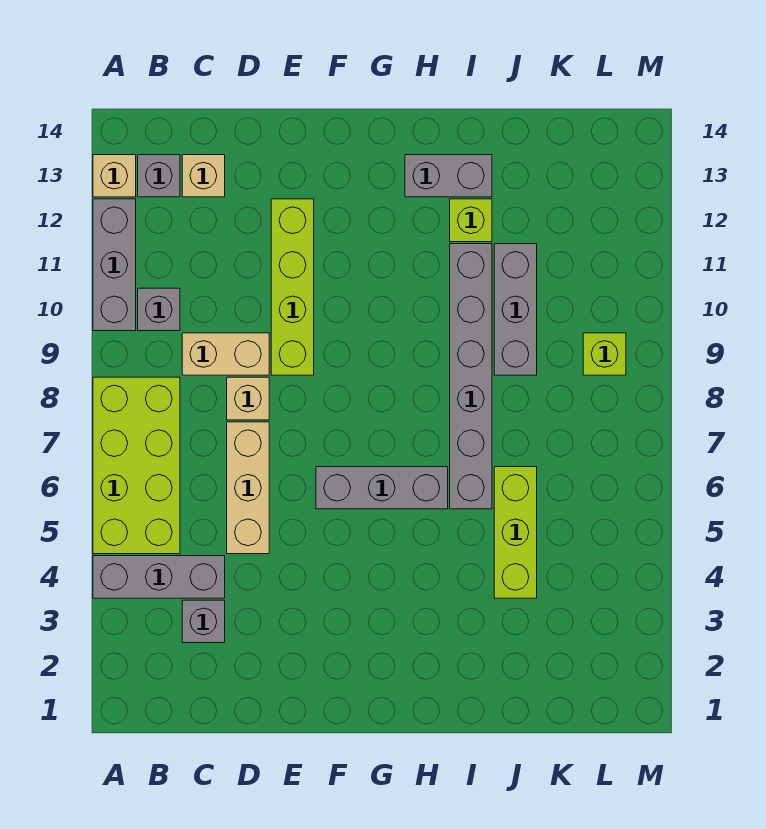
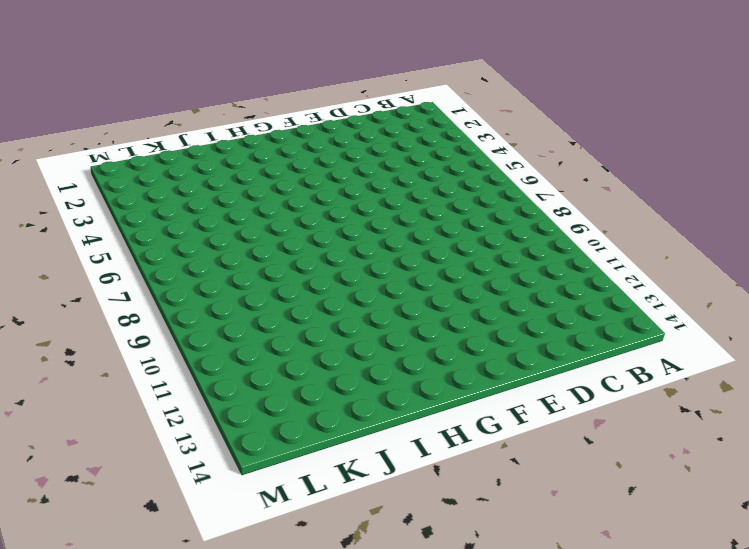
none -> grey 1x3 brick [93,556,225,598]
none -> lime 2x4 brick [93,377,180,554]
none -> grey 1x3 brick [93,199,136,331]

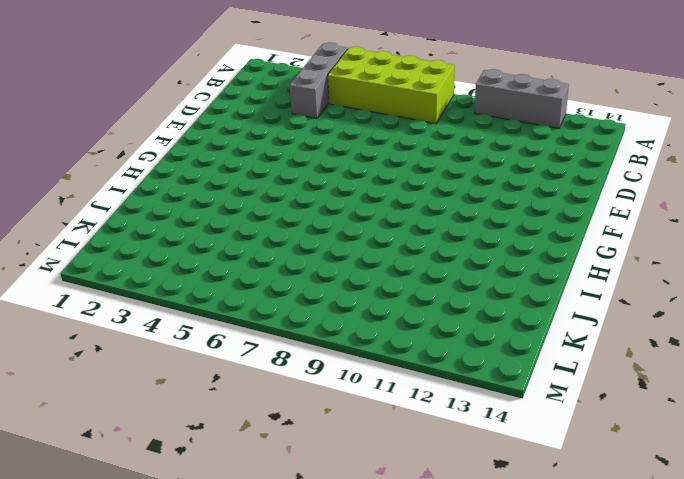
none -> tan 1x1 brick [93,155,136,197]
none -> grey 1x1 brick [138,288,180,331]
none -> grey 1x1 brick [138,155,180,197]

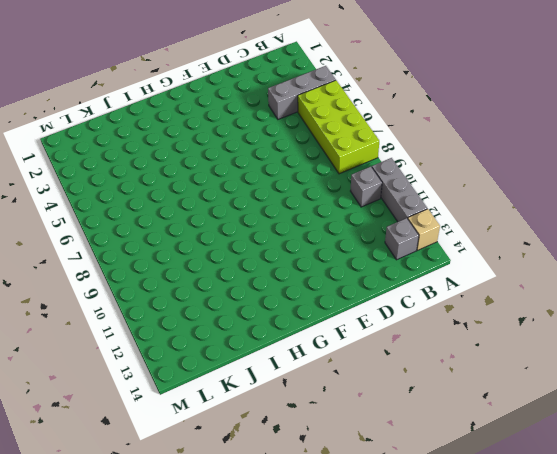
none -> grey 1x1 brick [182,600,225,643]
none -> tan 1x2 brick [182,333,269,375]
none -> tan 1x1 brick [182,155,225,197]

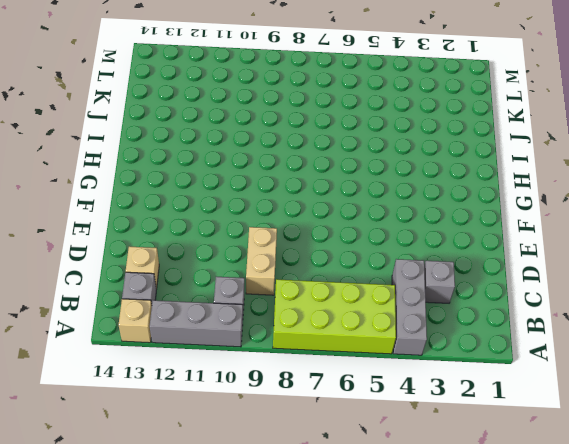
none -> tan 1x3 brick [227,422,269,554]
none -> tan 1x1 brick [227,377,269,420]
none -> lime 1x4 brick [271,199,314,375]

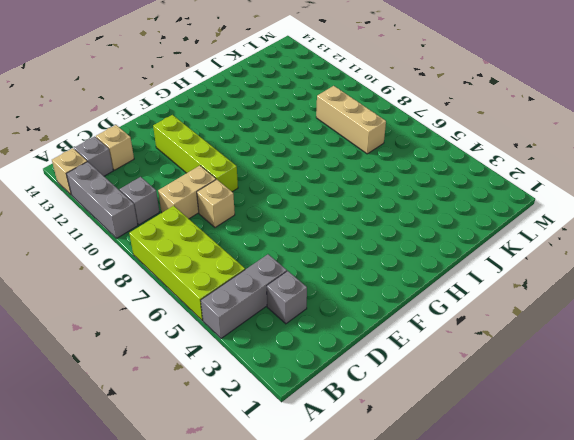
tan 1x3 brick [316,86,386,154] -> tan 1x3 brick moved to [227,422,269,554]
none -> grey 1x3 brick [316,467,448,509]
none -> grey 1x2 brick [405,155,492,197]
none -> grey 1x6 brick [450,244,492,509]

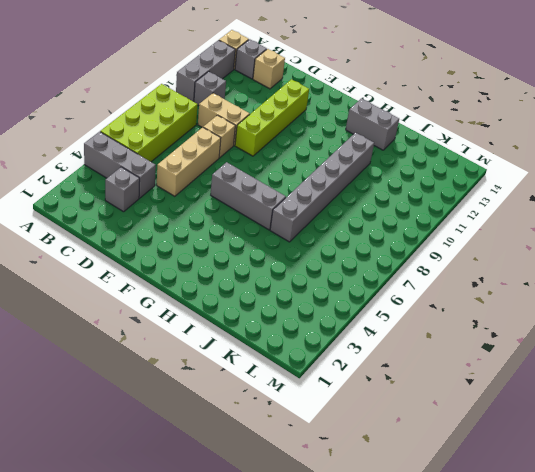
none -> lime 1x1 brick [450,199,492,242]
none -> lime 1x3 brick [494,467,537,598]
none -> grey 1x3 brick [494,244,537,375]

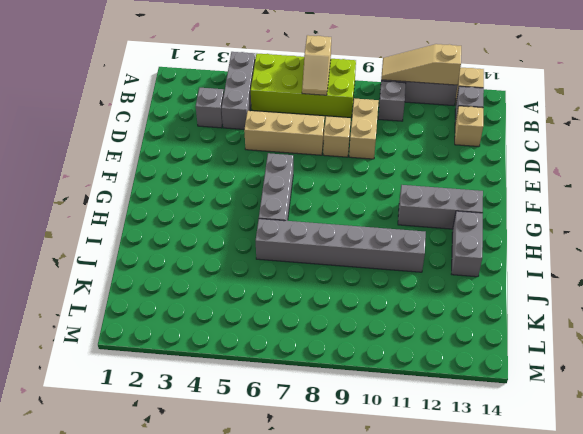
tan 1x2 slope [302,35,331,95] -> none
tan 1x3 slope [381,44,461,85] -> none
grey 1x3 brick [398,185,483,229] -> grey 1x3 brick moved to [494,244,537,375]
none -> lime 1x4 brick [271,199,314,375]
none -> lime 1x1 brick [450,199,492,242]
none -> lime 1x3 brick [494,467,537,598]

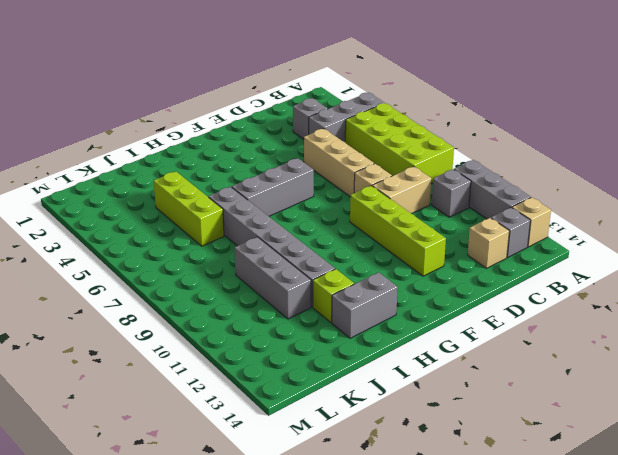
none -> lime 1x1 brick [583,333,626,375]

